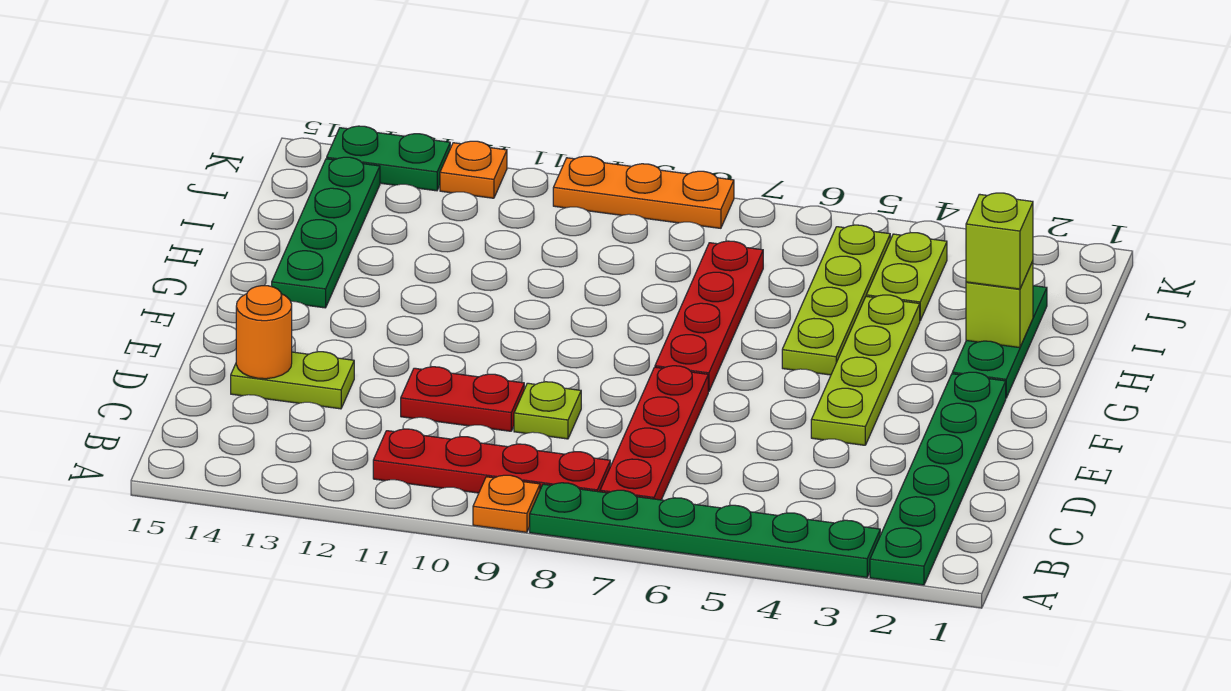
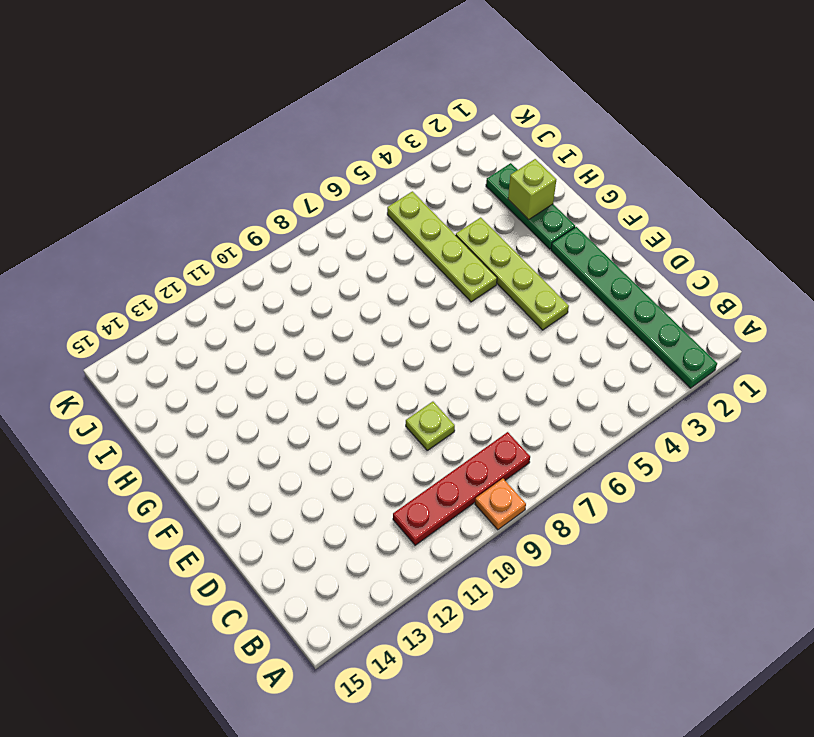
none -> green 1x6 plate [530,483,880,578]
none -> red 1x4 plate [600,366,708,500]
none -> red 1x2 plate [401,367,524,431]

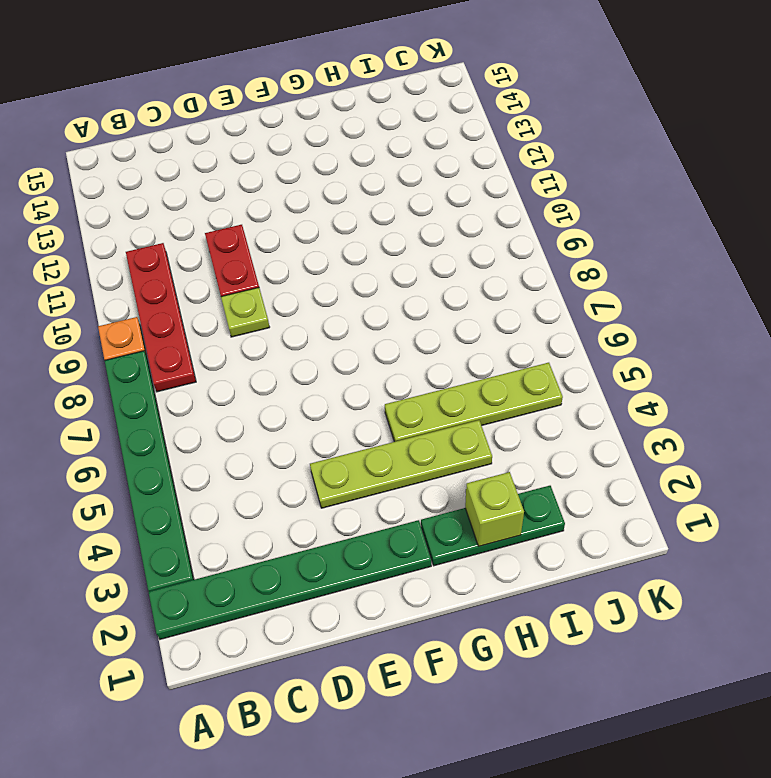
none -> red 1x4 plate [600,366,708,500]
none -> lime 1x2 plate [231,352,354,409]
none -> red 1x4 plate [655,241,763,392]

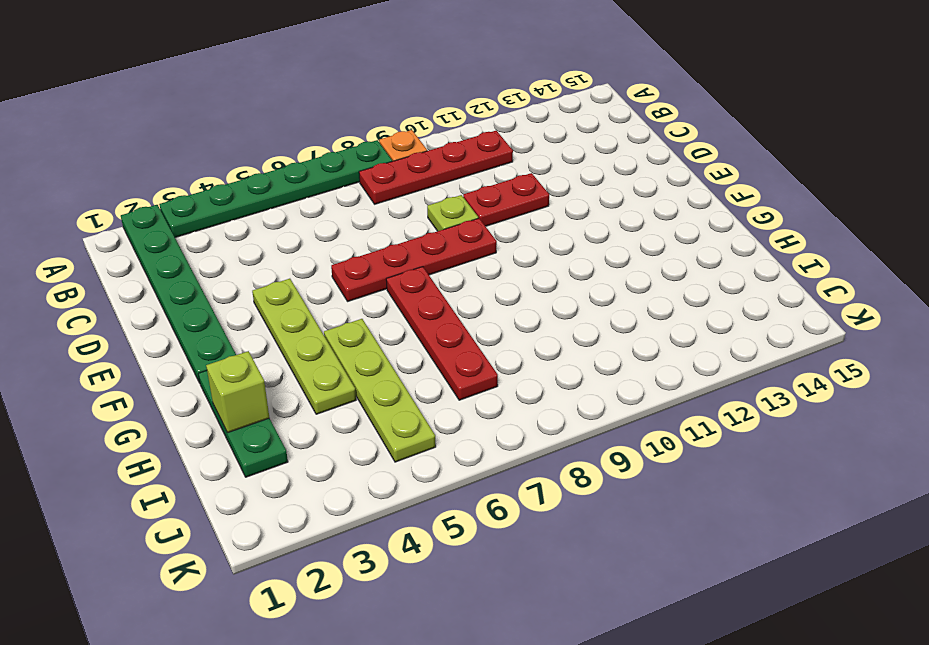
red 1x4 plate [331,218,497,302] -> red 1x4 plate turned to [600,366,708,500]
none -> lime 1x2 plate [231,352,354,409]
none -> green 1x4 plate [272,157,380,308]
none -> lime 1x2 plate [866,233,947,320]

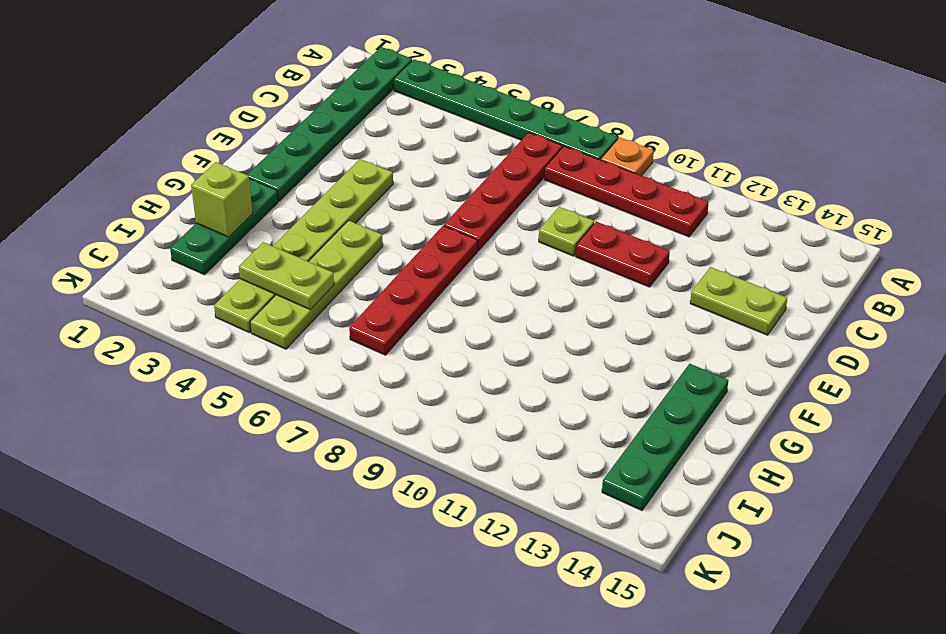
lime 1x2 plate [239,242,334,310] -> none
none -> orange 1x3 plate [553,156,734,228]
none -> orange 1x1 plate [440,141,507,198]
none -> green 1x2 plate [327,126,450,191]

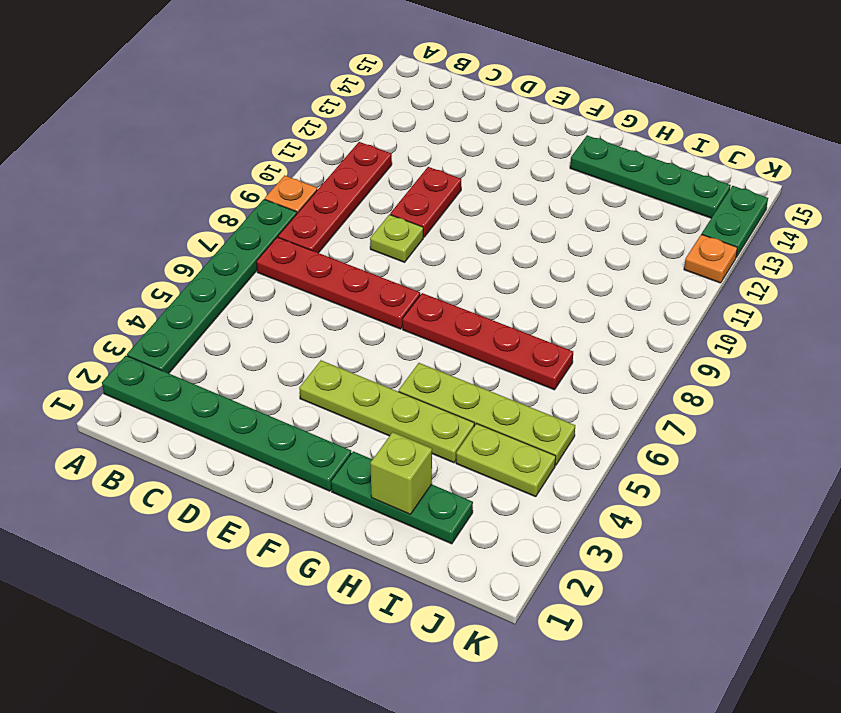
none -> lime 1x2 plate [231,352,354,409]
none -> orange 1x3 plate [553,156,734,228]
none -> orange 1x1 round brick [236,286,292,379]

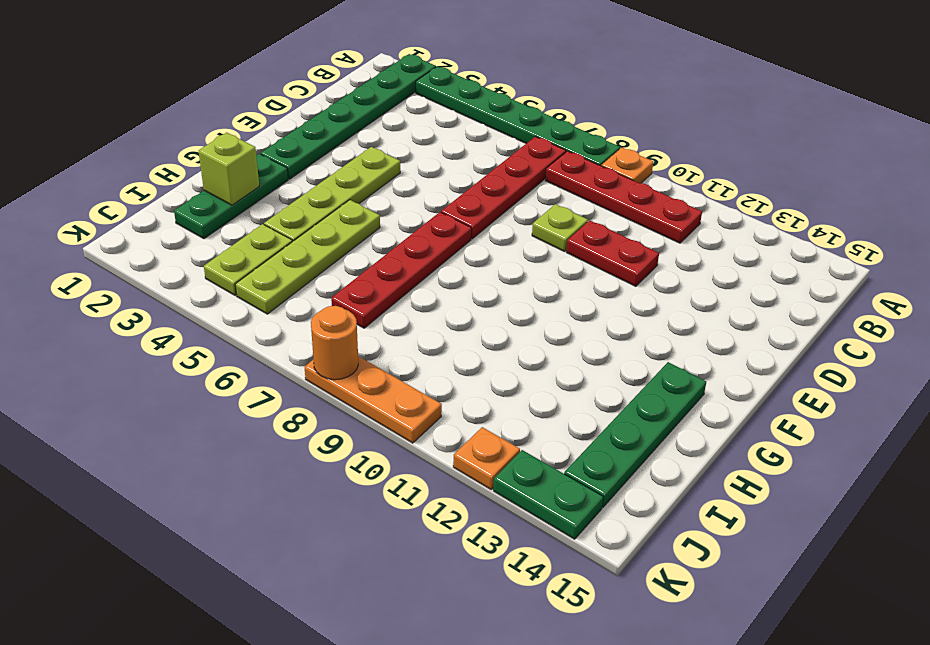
orange 1x1 round brick [311,306,358,380] -> orange 1x1 round brick moved to [236,286,292,379]
none -> lime 1x2 plate [231,352,354,409]
none -> lime 1x1 brick [966,193,1033,289]

